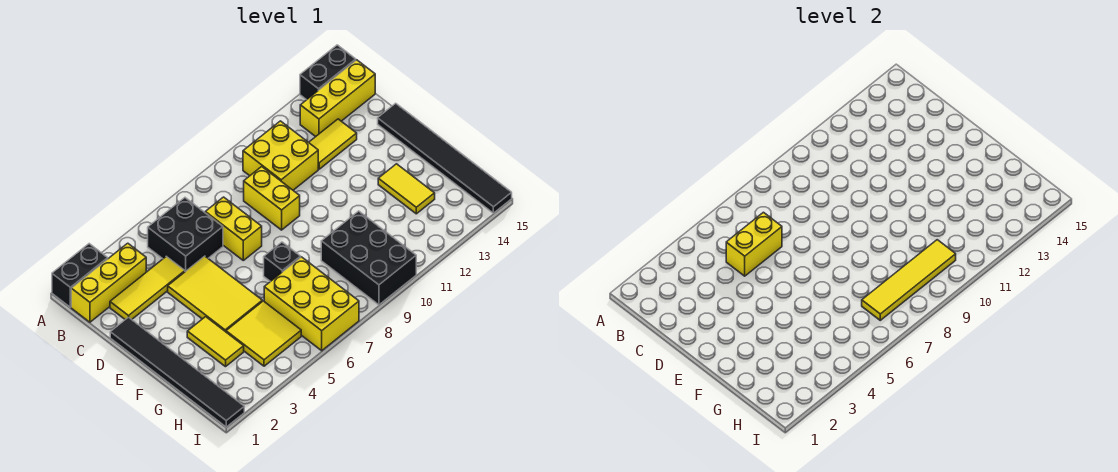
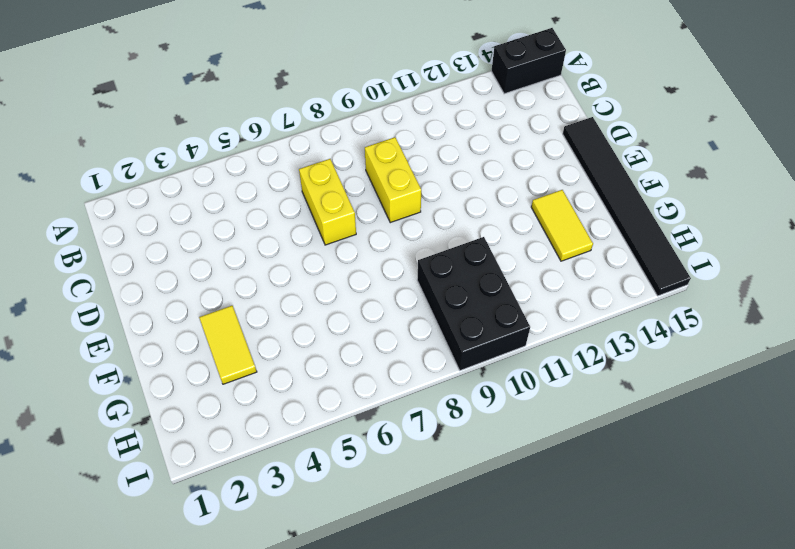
none -> black 1x2 brick [52,244,108,307]
none -> yellow 1x3 brick [71,243,146,322]
none -> black 2x2 brick [148,198,223,272]

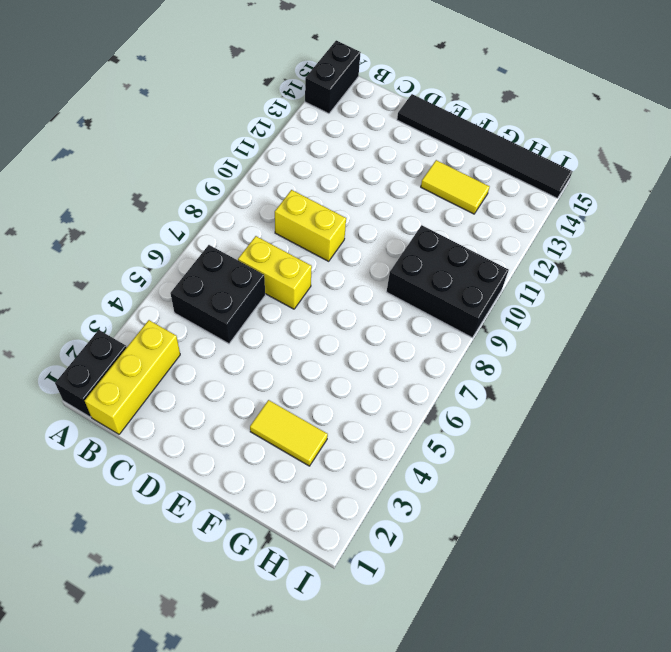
none -> yellow 2x2 brick [243,121,318,190]
none -> yellow 1x3 brick [300,60,375,137]
none -> yellow 1x3 tile [110,256,185,320]

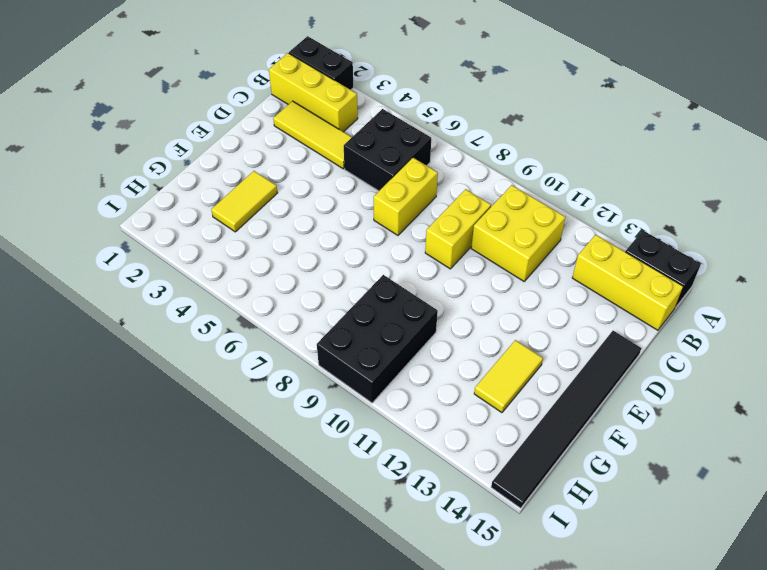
none -> yellow 1x2 tile [309,119,357,169]
none -> black 1x6 tile [110,317,244,427]
none -> yellow 2x3 tile [168,256,262,332]

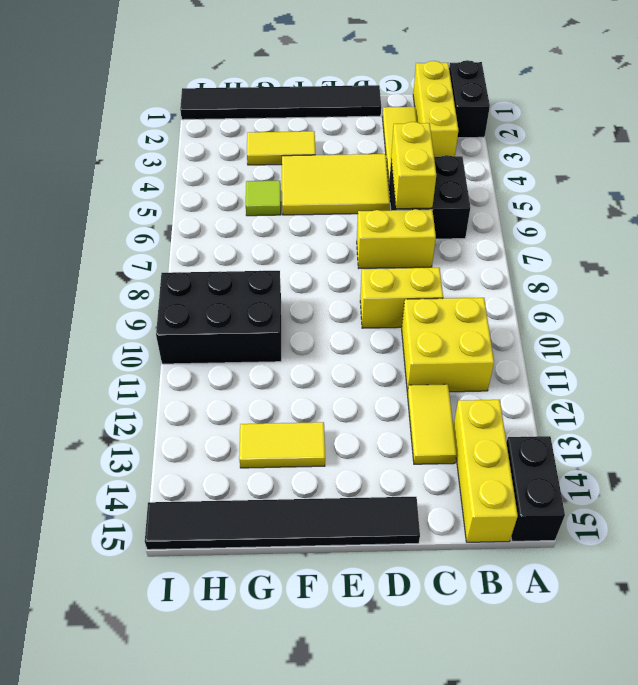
lime 1x1 tile [246,181,281,216] -> yellow 2x2 tile [226,301,301,366]
none -> black 1x1 brick [264,242,301,282]
none -> yellow 2x3 brick [264,257,359,351]
none -> yellow 1x4 tile [862,240,956,320]

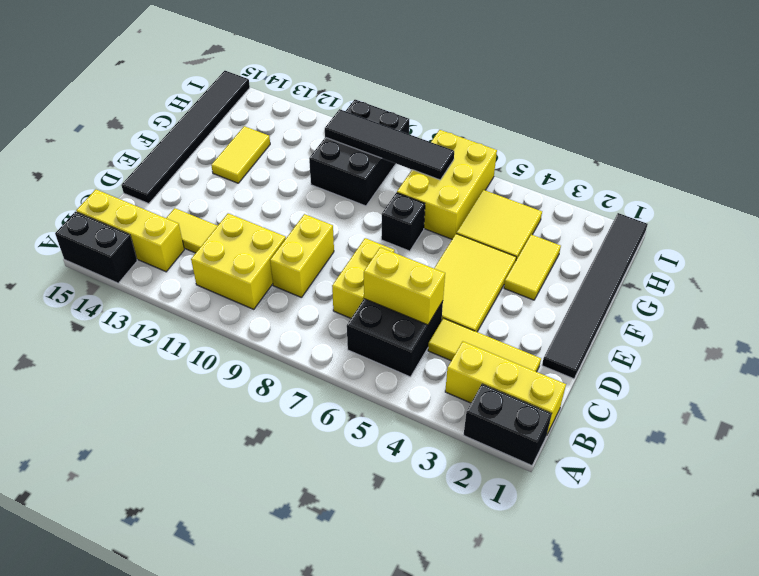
black 1x4 tile [325,109,454,180] -> yellow 1x4 tile [862,240,956,320]

